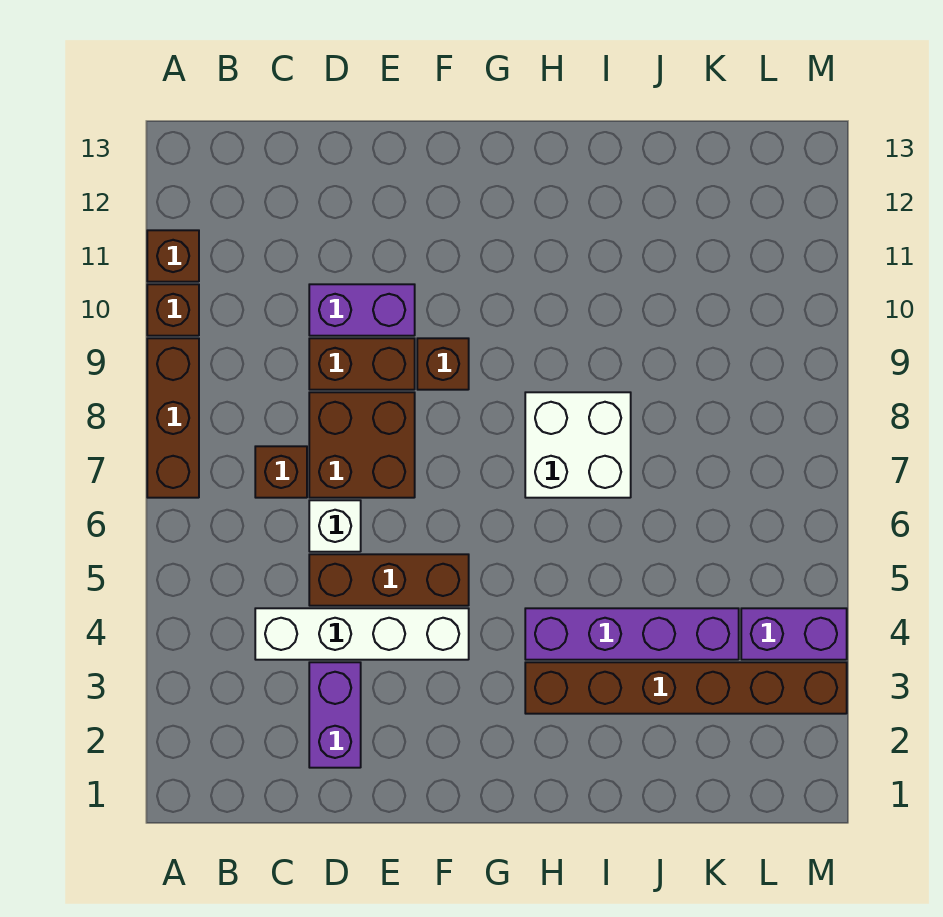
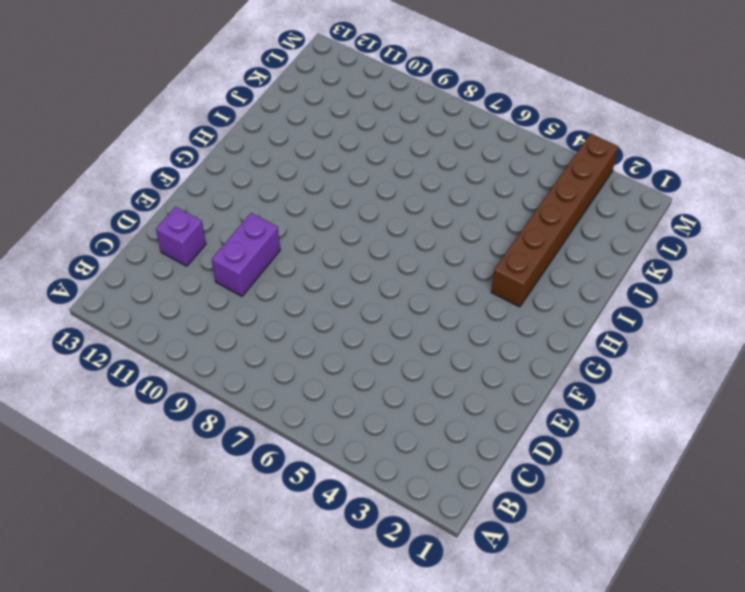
purple 1x1 brick [156,207,206,266] -> none
none -> brown 1x3 brick [147,338,199,498]
none -> brown 1x1 brick [147,284,199,336]
none -> brown 1x1 brick [147,230,199,282]

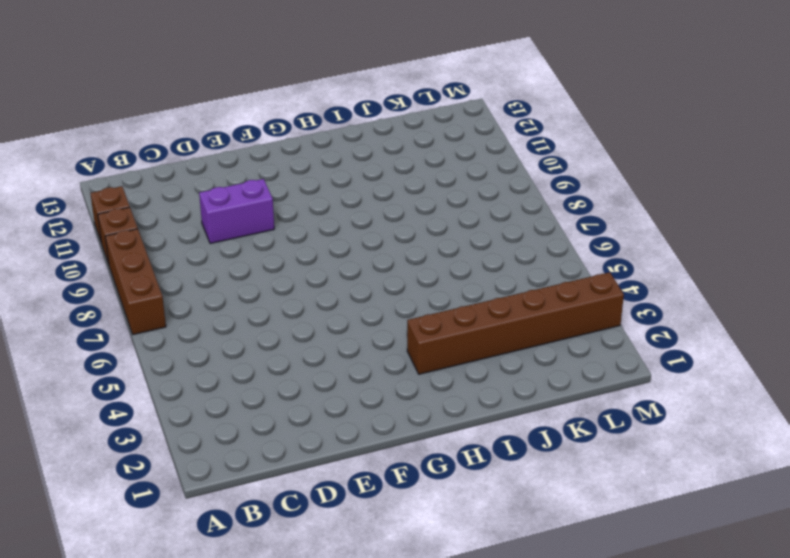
none -> white 1x4 brick [255,608,469,660]
none -> brown 1x1 brick [255,446,307,498]
none -> purple 1x2 brick [309,662,361,768]

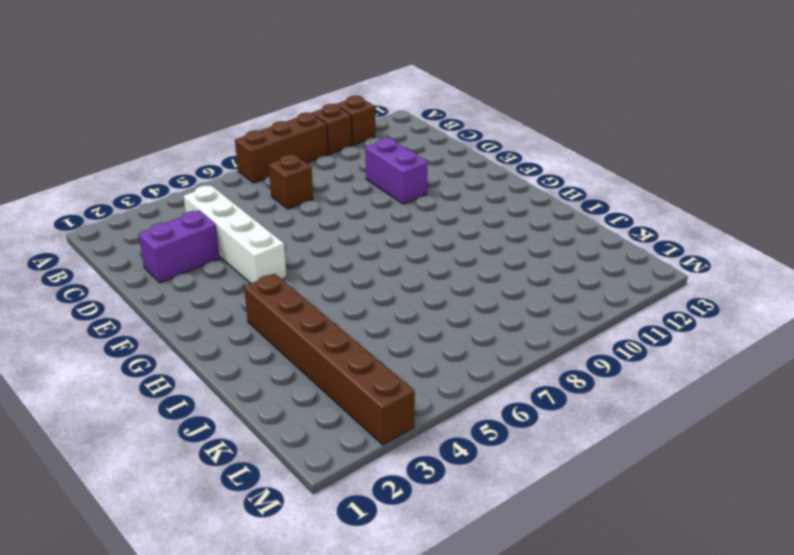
none -> brown 1x3 brick [309,554,469,606]
none -> white 1x1 brick [309,500,361,552]
none -> brown 2x2 brick [309,392,415,498]

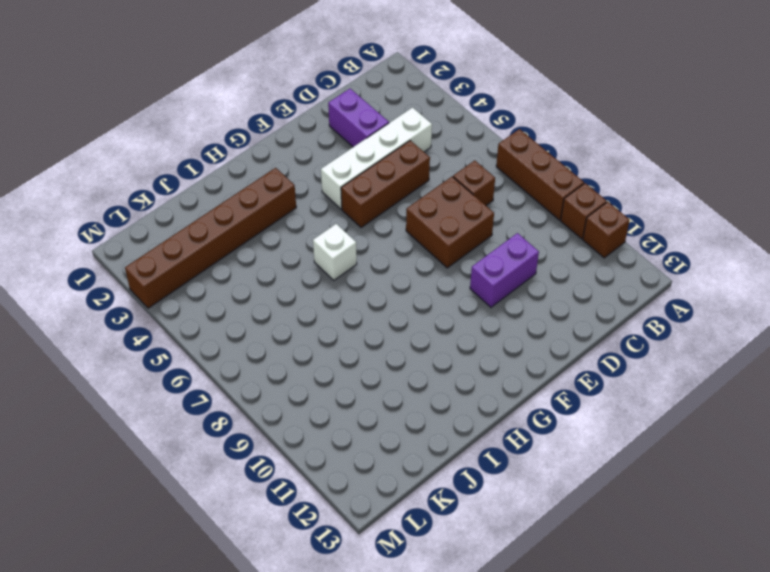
white 1x1 brick [313,224,357,280] -> white 1x1 brick moved to [309,500,361,552]
none -> brown 1x2 brick [309,338,415,390]
none -> brown 1x1 brick [417,338,469,390]
none -> purple 1x4 brick [525,608,739,660]

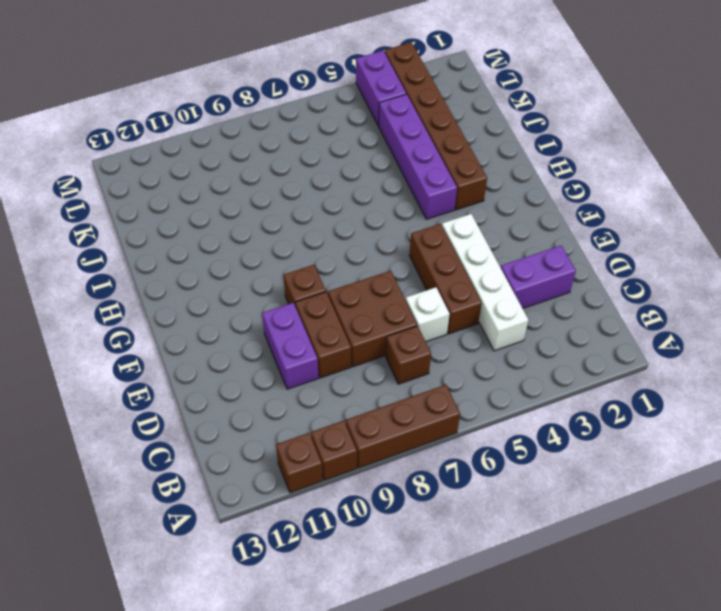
none -> white 2x2 brick [525,392,631,498]

